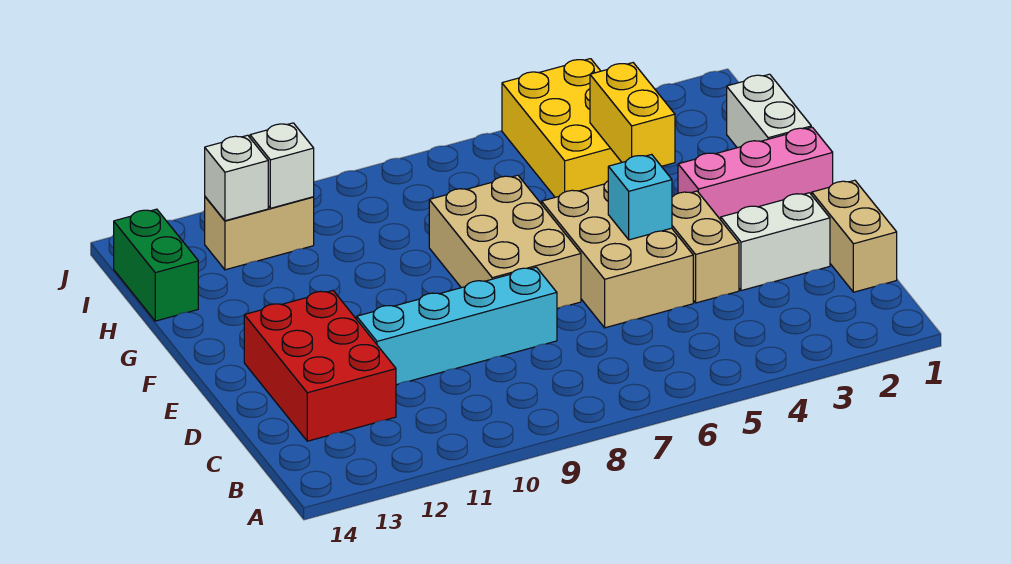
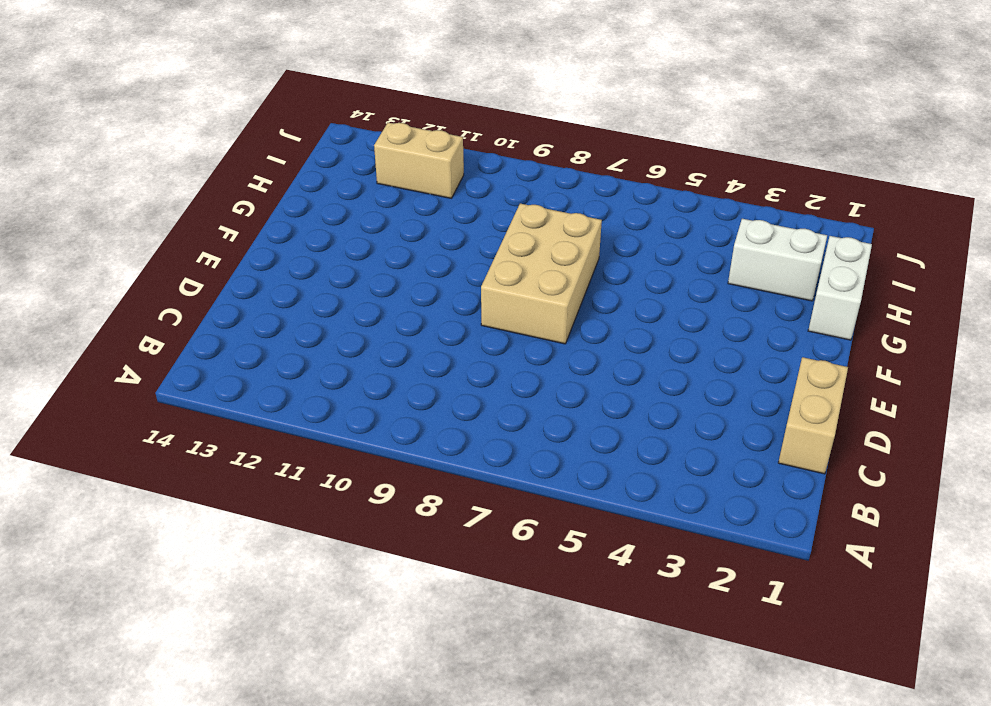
white 1x2 brick [728,219,827,301] -> white 1x2 brick moved to [721,193,830,291]
none -> red 2x3 brick [244,291,396,441]
none -> tan 1x2 brick [672,191,739,303]
none -> tan 2x3 brick [542,181,693,328]

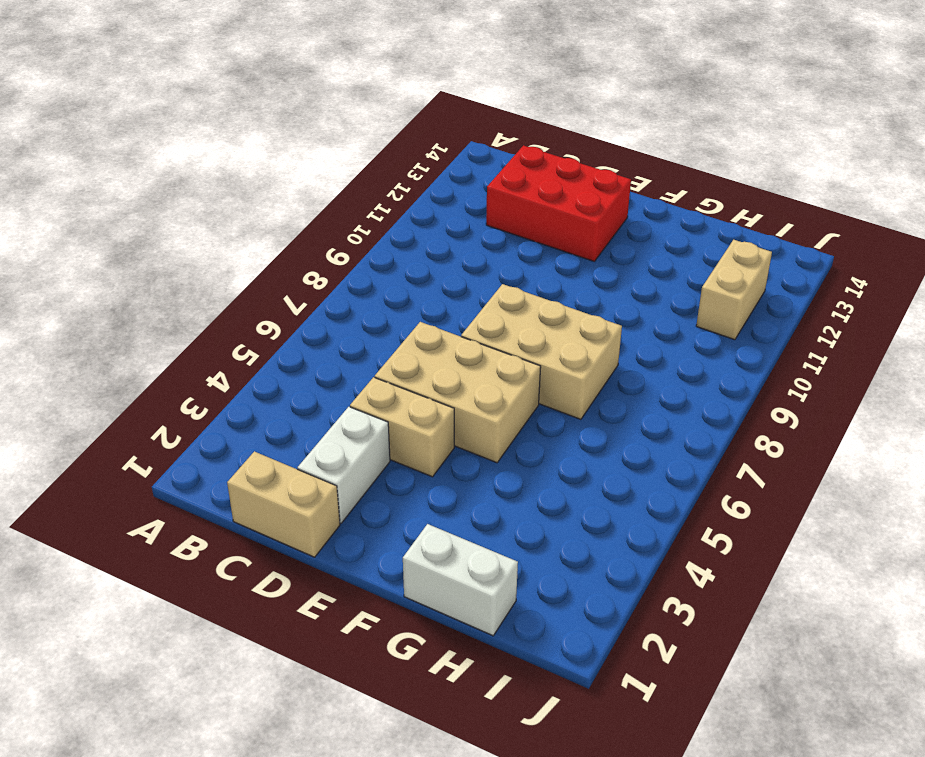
none -> cyan 1x4 brick [357,267,557,385]
none -> pink 1x3 brick [678,127,833,220]
none -> yellow 2x3 brick [502,59,622,197]

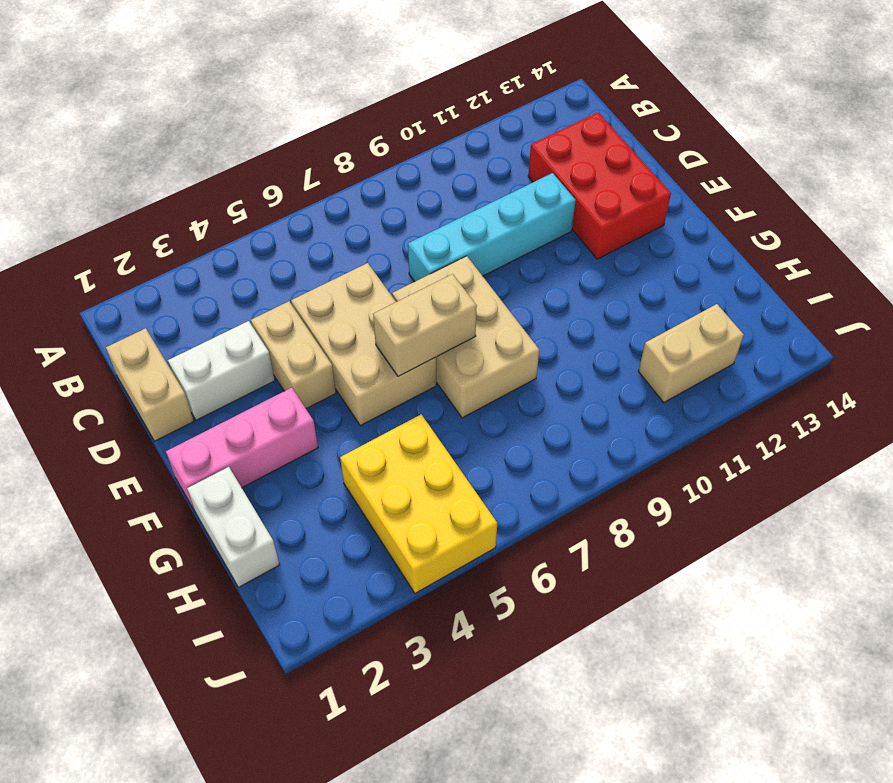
tan 1x2 brick [373,274,477,376] -> none
none -> green 1x2 brick [114,209,198,321]
none -> cyan 1x1 brick [608,154,672,240]
none -> yellow 1x2 brick [590,63,675,166]

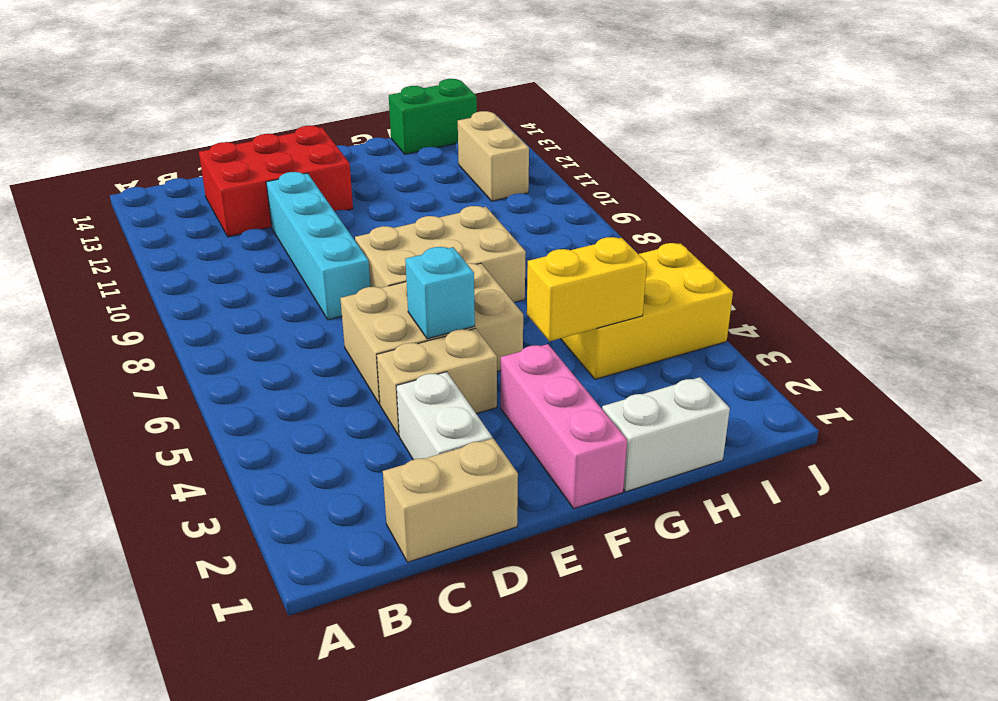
none -> white 1x1 brick [250,123,314,208]
none -> white 1x1 brick [205,135,268,221]

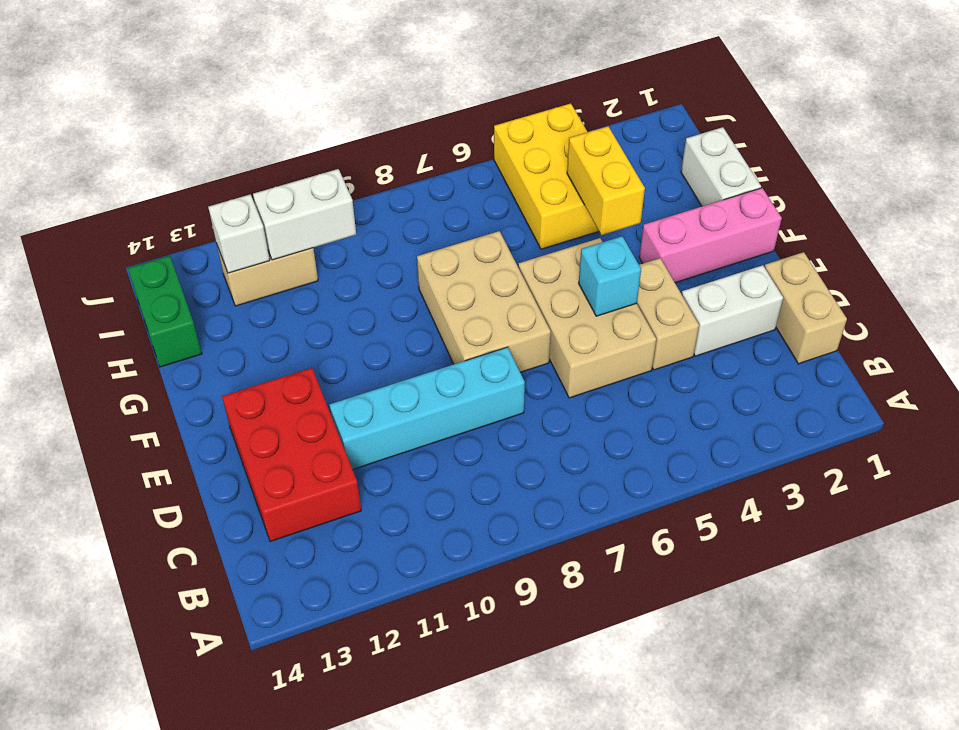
white 1x2 brick [253,169,356,260] -> white 1x1 brick [250,123,314,208]

